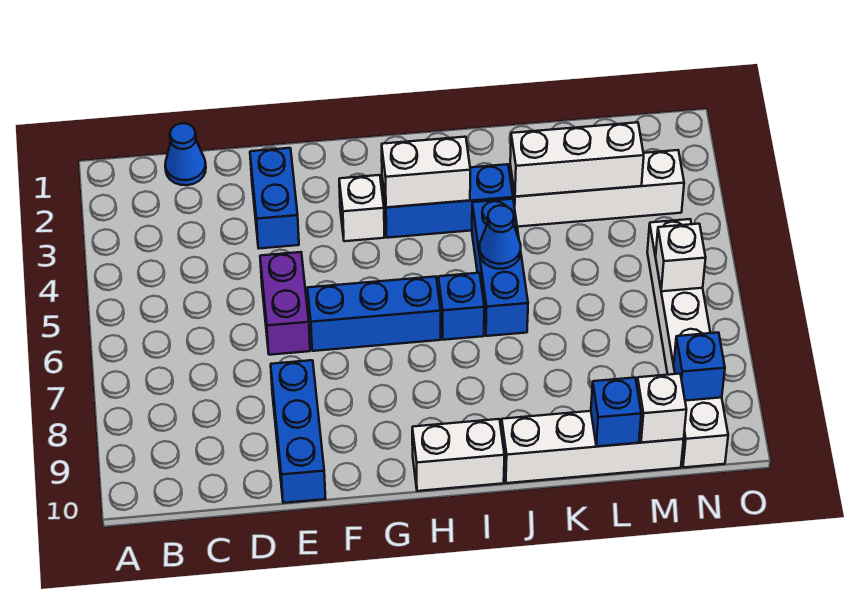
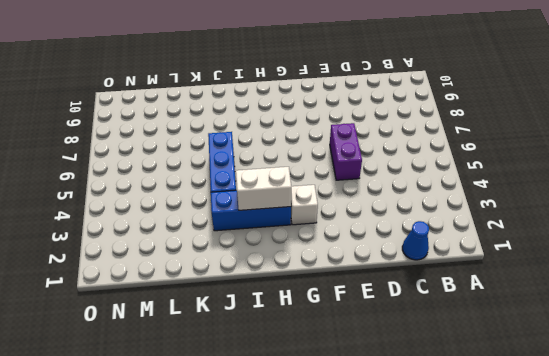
none -> blue 1x2 brick [250,148,299,248]
none -> blue 1x3 brick [271,360,326,503]
none -> blue 1x3 brick [307,277,441,351]

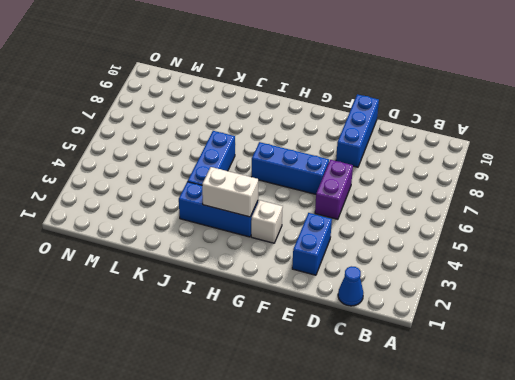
none -> white 1x2 brick [412,419,504,491]
none -> blue 1x1 brick [438,273,484,340]
none -> white 1x4 brick [501,411,684,483]

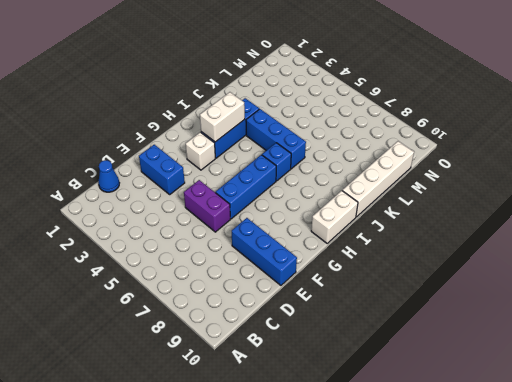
none -> white 1x4 brick [510,150,684,227]
none -> white 1x6 brick [647,219,728,468]
none -> blue 1x1 cone [479,205,521,269]

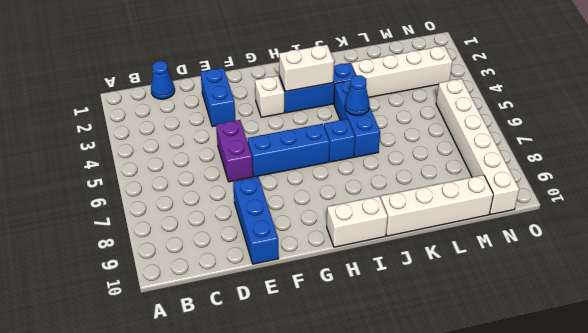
none -> white 1x3 brick [510,122,644,197]
none -> blue 1x1 brick [591,378,641,446]
none -> white 1x1 brick [637,374,686,443]

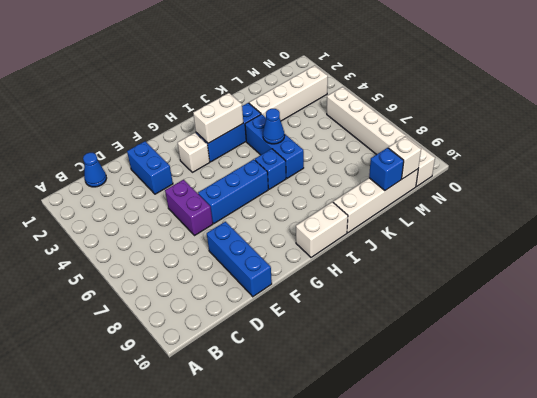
none -> white 1x3 brick [510,122,644,197]
none -> white 1x1 brick [656,224,706,291]
none -> blue 1x1 brick [674,333,725,401]

